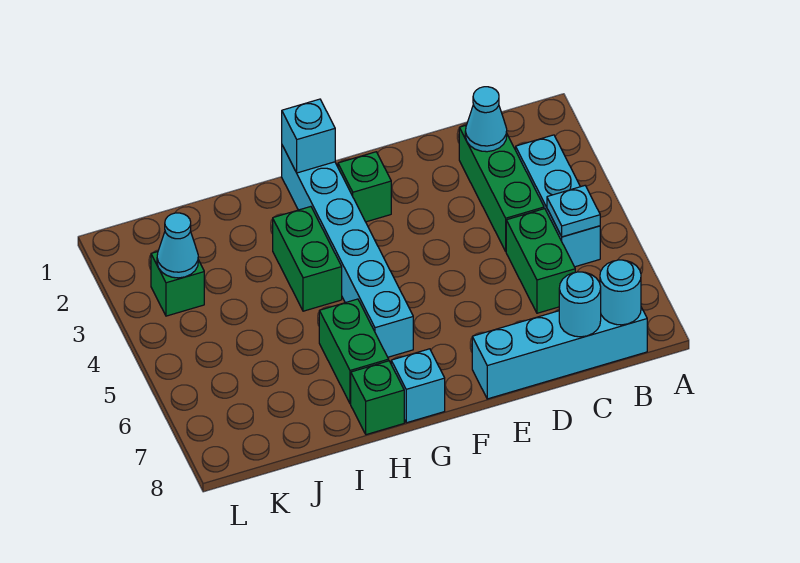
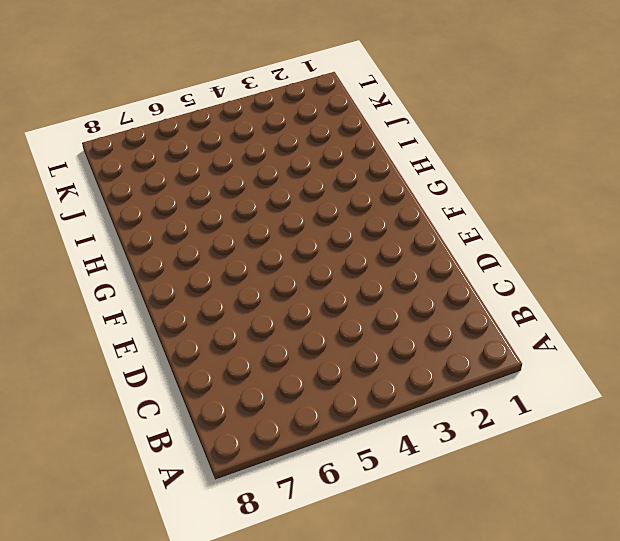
none -> cyan 1x3 brick [516,135,600,267]
none -> cyan 1x4 brick [472,307,647,399]
none -> green 1x3 brick [459,125,544,251]

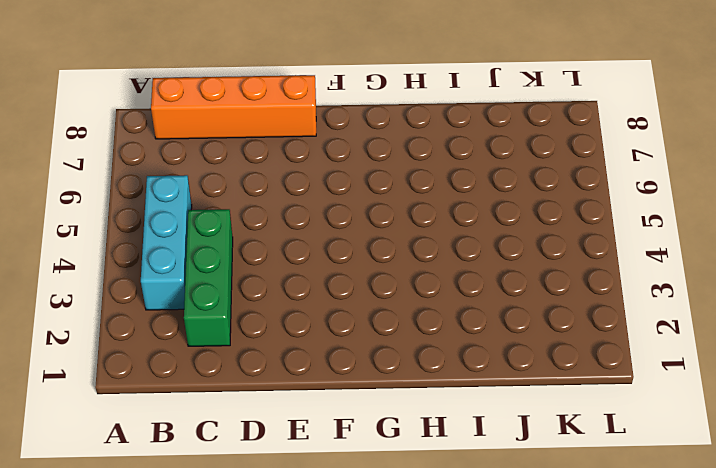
orange 1x4 brick [151,75,316,139] -> cyan 1x4 brick [472,307,647,399]
none -> green 1x2 brick [506,209,575,313]
none -> green 1x1 brick [338,152,391,222]
none -> cyan 1x6 brick [282,146,413,357]

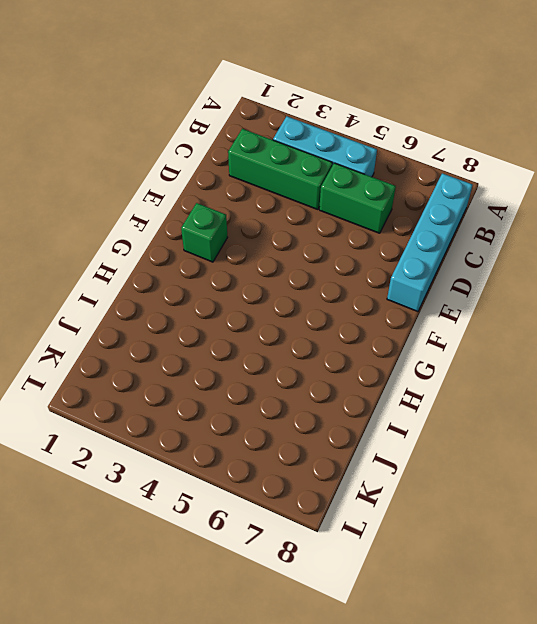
none -> cyan 1x6 brick [282,146,413,357]
none -> cyan 1x1 brick [391,349,445,423]
none -> green 1x2 brick [273,207,342,311]

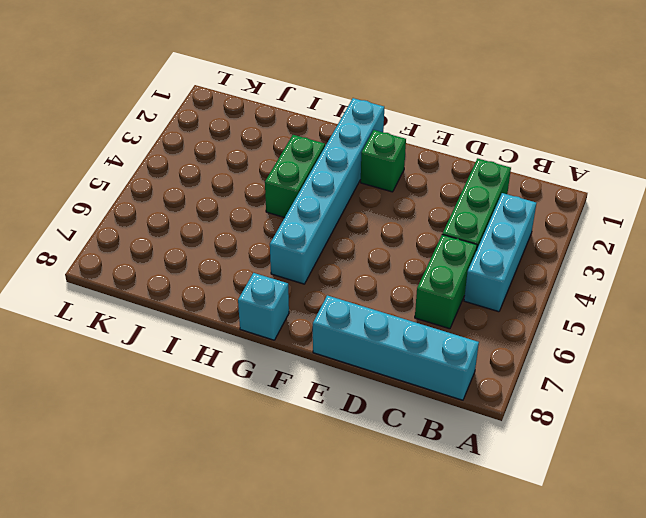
none -> green 1x2 brick [319,299,389,404]
none -> green 1x1 brick [351,361,404,435]
none -> green 1x1 brick [151,252,204,316]

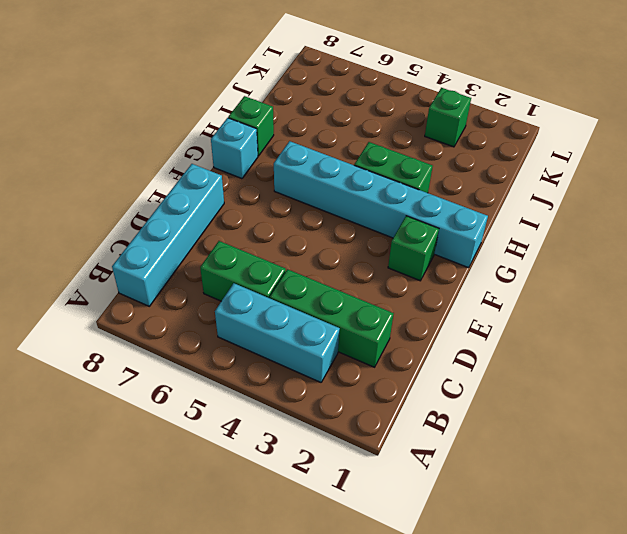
none -> green 1x2 brick [319,299,389,404]
none -> cyan 1x1 plate [547,186,600,237]
none -> cyan 1x1 round brick [600,260,641,325]

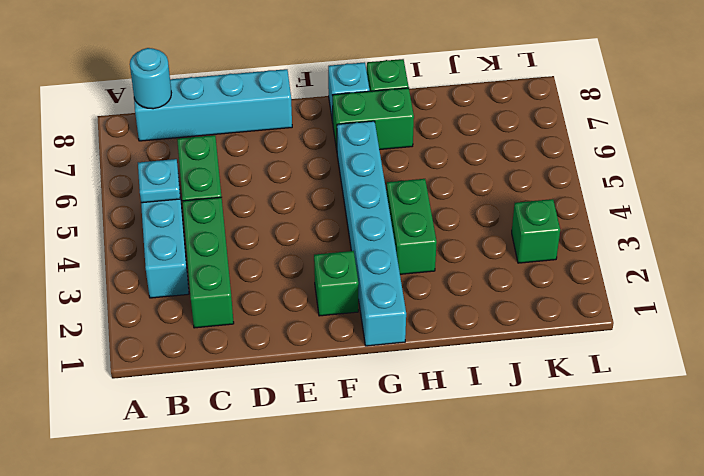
green 1x2 brick [332,88,414,150] -> green 1x2 brick turned to [319,299,389,404]
none -> cyan 1x1 cone [465,87,507,152]
none -> cyan 1x1 round brick [559,272,601,337]
none -> cyan 1x1 brick [282,99,335,173]

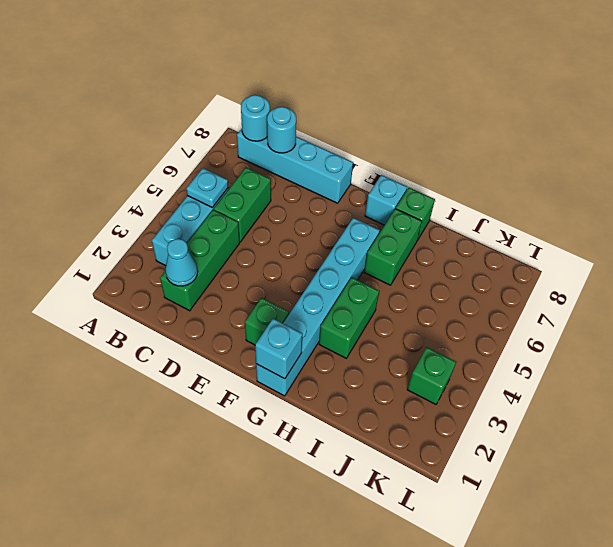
none -> cyan 1x1 cone [157,213,198,278]

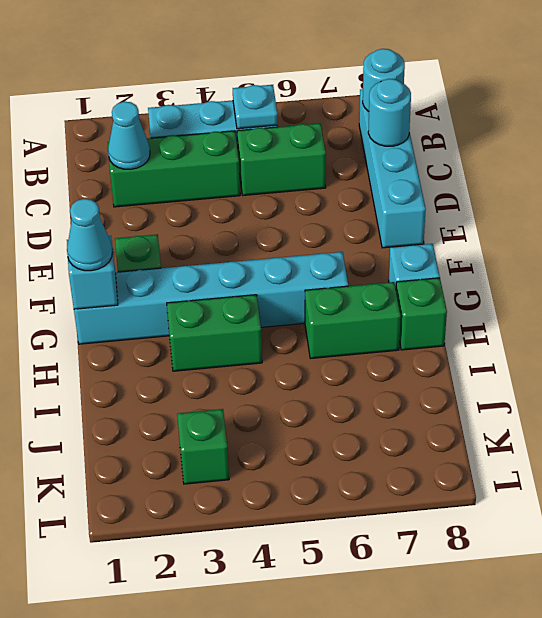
cyan 1x1 cone [67,199,112,271] -> cyan 1x1 cone moved to [157,213,198,278]

